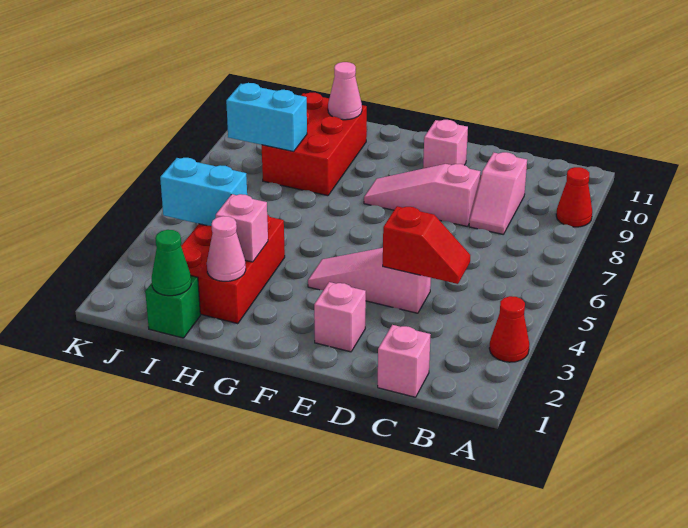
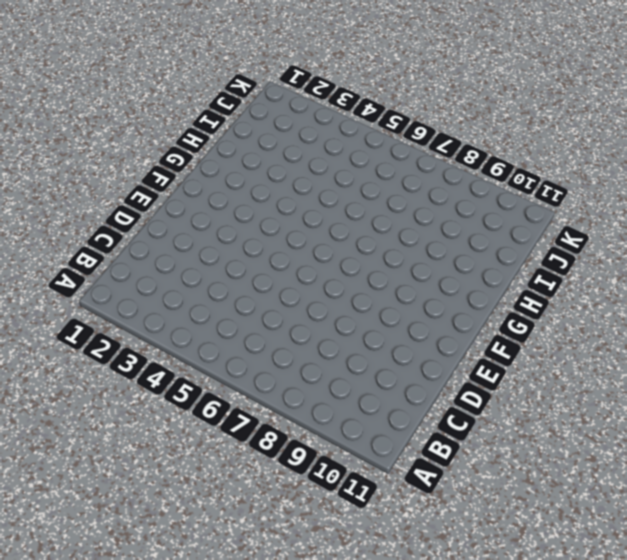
none -> red 1x1 cone [489,296,529,362]
none -> red 1x1 cone [556,167,592,227]
none -> pink 1x1 brick [378,325,431,397]

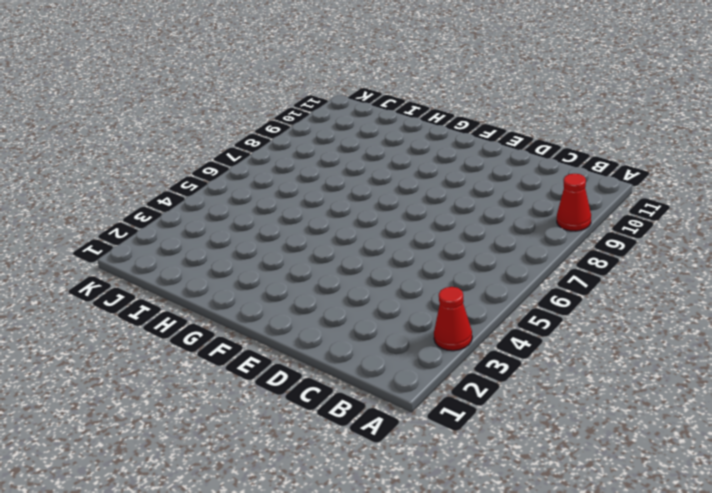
none -> pink 1x1 brick [378,325,431,397]
none -> pink 1x2 slope [469,152,527,234]
none -> pink 1x3 slope [308,248,431,313]

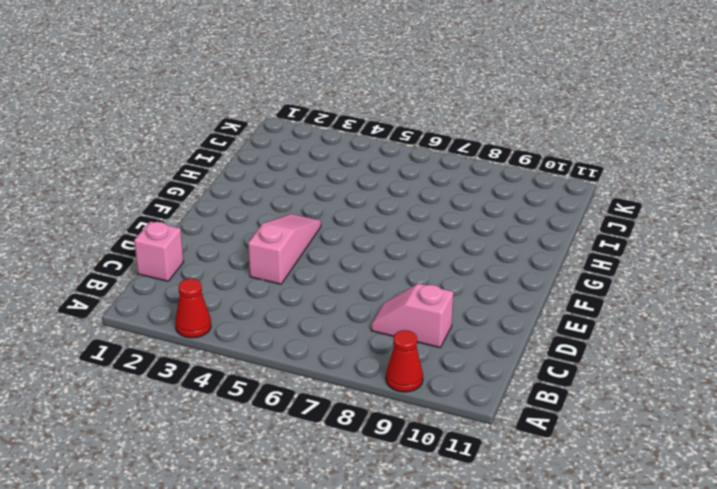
none -> pink 1x3 slope [364,164,480,226]
none -> pink 1x1 brick [314,282,366,352]
none -> pink 1x1 brick [423,120,468,168]

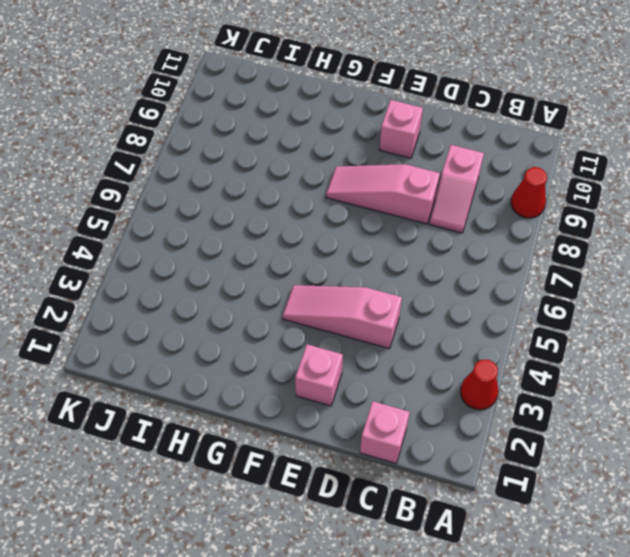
none -> red 2x3 brick [181,215,285,324]
none -> red 2x3 brick [262,92,367,196]
none -> green 1x1 brick [145,276,200,338]

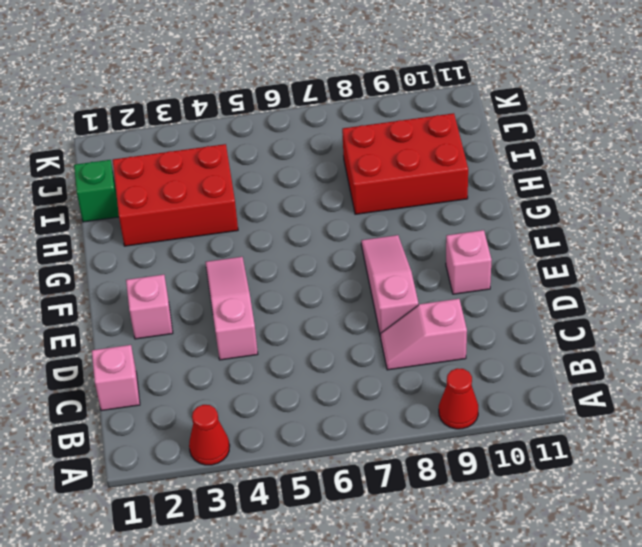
none -> red 1x2 slope [383,206,470,284]
none -> pink 1x1 cone [207,216,246,281]
none -> pink 1x1 brick [216,194,268,262]

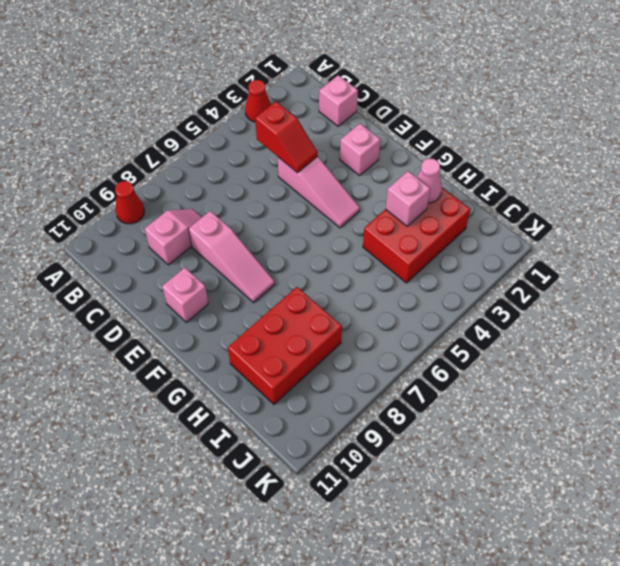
red 1x2 slope [255,101,318,173] -> red 1x2 slope turned to [383,206,470,284]
none -> green 1x1 brick [145,276,200,338]
none -> pink 1x1 cone [328,62,362,120]
none -> green 1x1 cone [152,230,191,296]

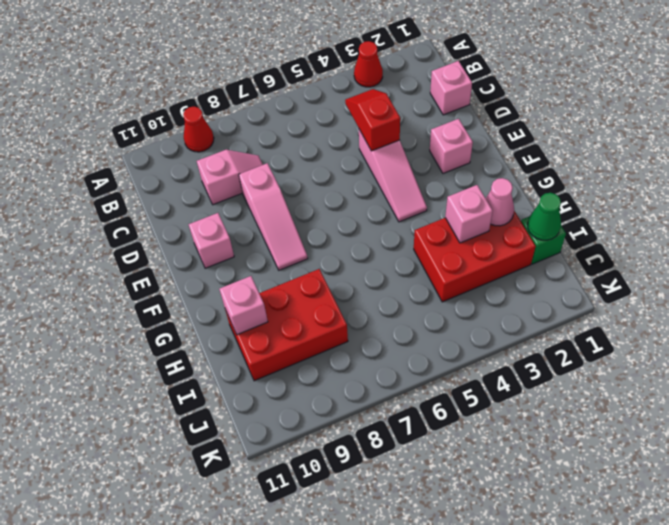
pink 1x1 brick [219,276,268,335] -> pink 1x1 cone [328,62,362,120]
none -> cyan 1x2 brick [160,158,247,226]
none -> cyan 1x2 brick [226,83,307,151]

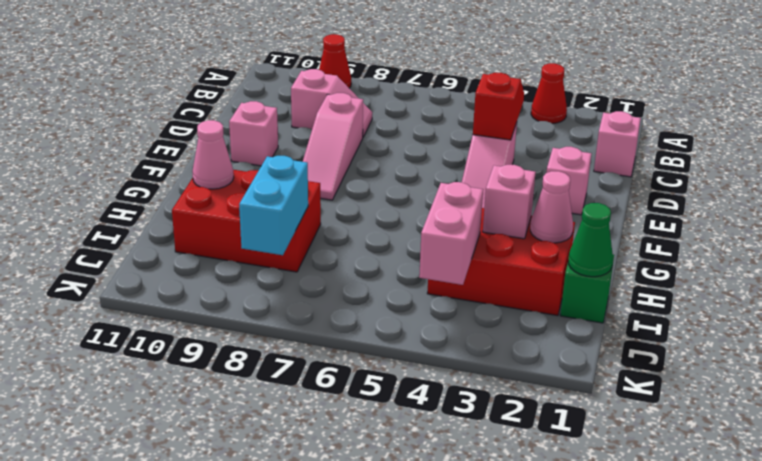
pink 1x2 brick [419,182,483,285] -> cyan 1x2 brick [160,158,247,226]

